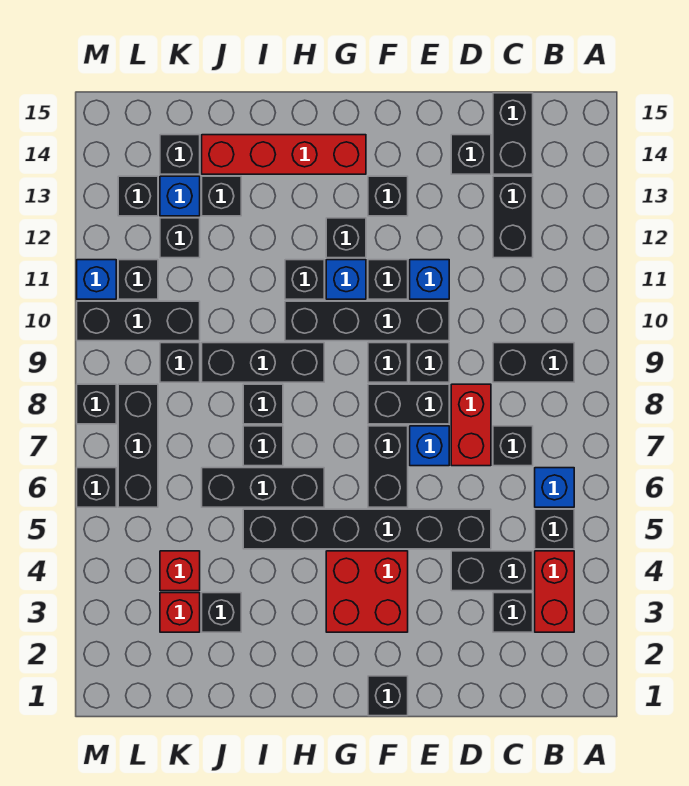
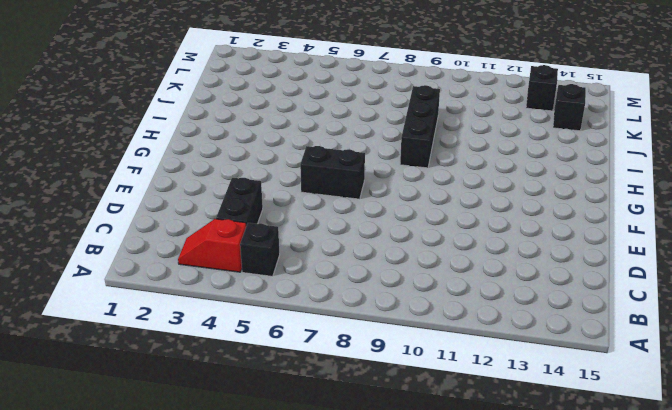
red 1x2 slope [178,219,246,272] -> red 1x2 brick [535,551,574,632]
none -> blue 1x1 brick [535,468,574,507]
none -> black 1x2 brick [493,343,574,382]
none -> black 1x1 brick [493,593,533,632]
none -> black 1x1 brick [493,426,533,466]

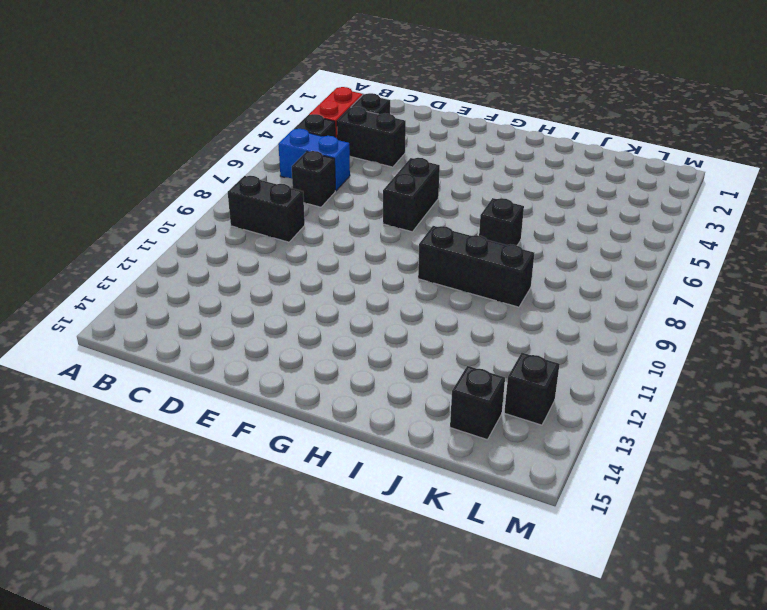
blue 1x2 brick [278,129,350,191] -> blue 1x1 brick [535,468,574,507]
none -> black 1x2 brick [493,176,533,258]
none -> black 1x2 brick [493,93,533,174]
none -> black 1x6 brick [243,509,491,549]
none -> red 1x2 brick [451,384,491,466]

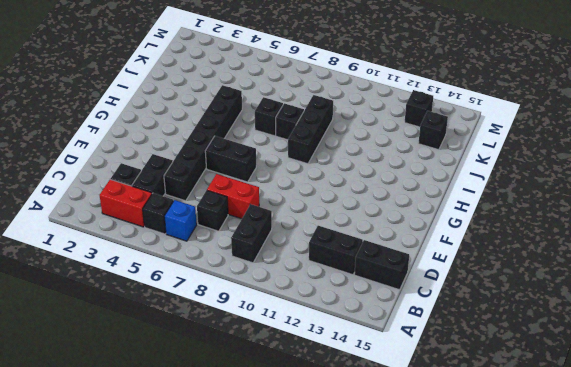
none -> black 1x1 brick [451,135,491,174]
none -> blue 1x1 brick [410,426,449,466]
none -> black 1x2 brick [368,384,449,424]
none -> black 1x1 brick [410,343,449,382]

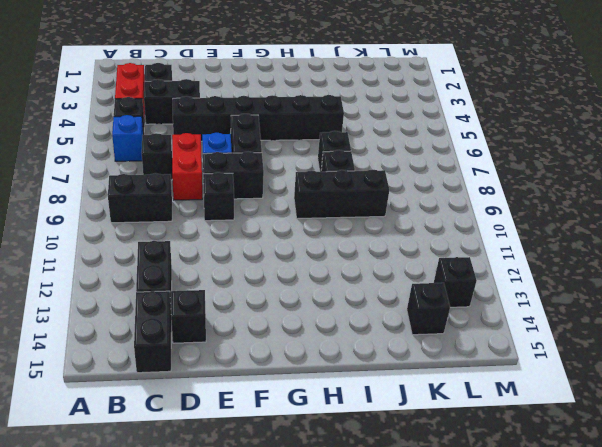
none -> black 1x4 brick [285,301,449,341]
none -> blue 1x1 brick [410,260,449,299]
none -> black 1x1 brick [368,676,408,716]
none -> red 2x2 brick [326,551,408,632]

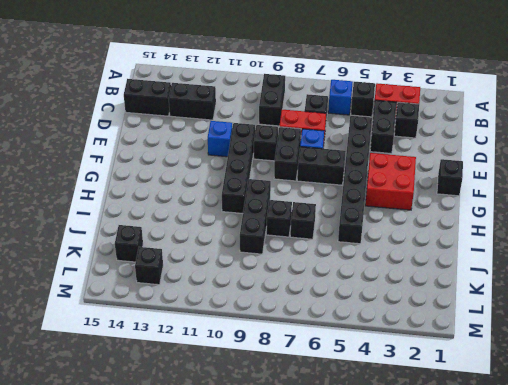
none -> black 1x1 brick [451,135,491,174]
none -> black 1x1 brick [368,343,408,382]
none -> black 1x1 brick [368,260,408,299]
none -> black 1x1 brick [368,176,408,216]

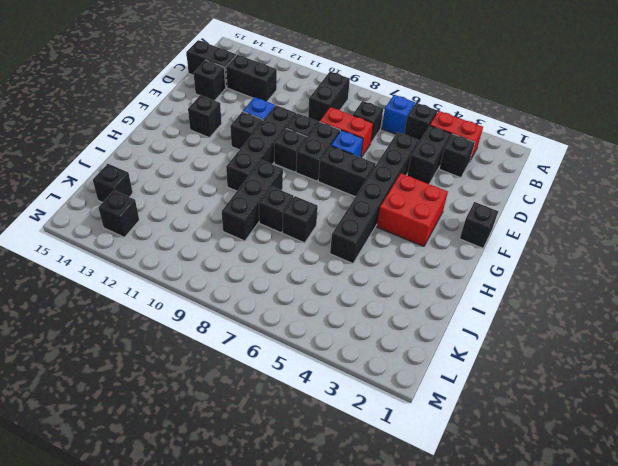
none -> blue 1x1 brick [326,260,366,299]
none -> black 1x1 brick [326,218,366,258]
none -> red 1x4 brick [202,135,366,174]
none -> black 1x3 brick [202,468,324,507]

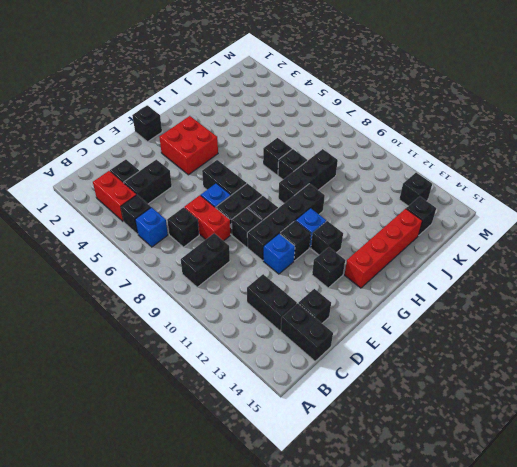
none -> black 1x6 brick [243,509,491,549]
none -> black 1x3 brick [202,468,324,507]
none -> black 1x1 brick [285,260,324,299]
none -> black 1x1 brick [202,593,241,632]

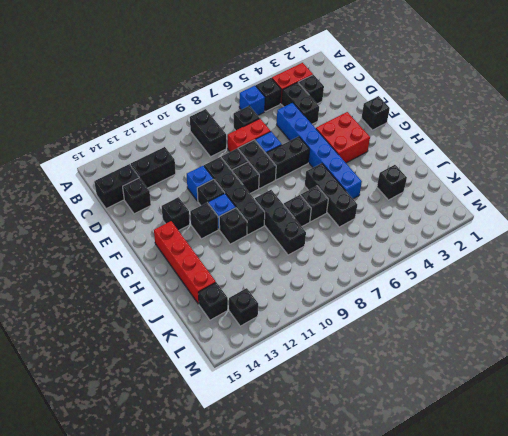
blue 1x6 brick [277,103,362,199] -> black 1x6 brick [243,509,491,549]
none -> black 1x1 brick [202,176,241,216]
none -> red 1x1 brick [160,593,200,632]
none -> red 1x1 brick [160,551,200,591]
none -> black 1x1 brick [160,343,200,382]

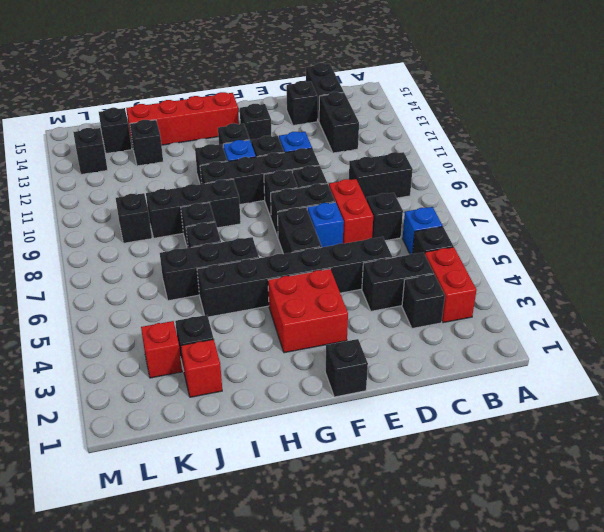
red 1x1 brick [181,339,222,397] -> red 1x1 brick moved to [160,551,200,591]
none -> black 1x3 brick [77,301,200,341]
none -> black 1x1 brick [160,218,200,258]
none -> blue 1x1 brick [160,176,200,216]
none -> black 1x3 brick [118,384,158,507]

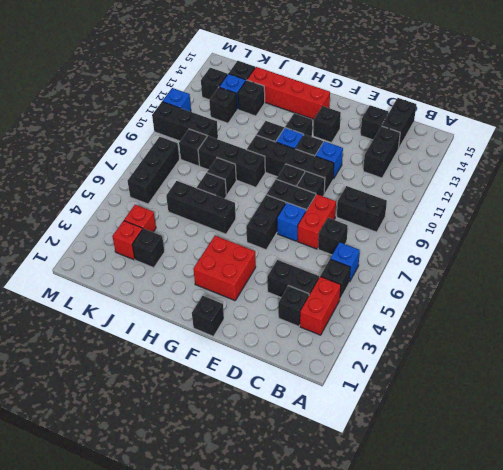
none -> black 1x6 brick [243,509,491,549]
none -> black 1x1 brick [118,260,158,299]
none -> black 1x1 brick [77,468,116,507]
none -> black 1x1 brick [77,384,116,424]

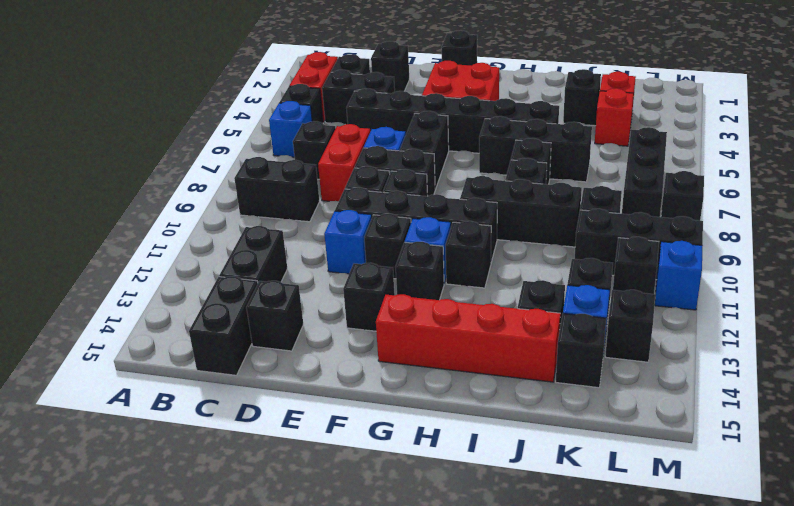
black 1x1 brick [371,41,409,92] -> black 1x1 brick moved to [77,468,116,507]

